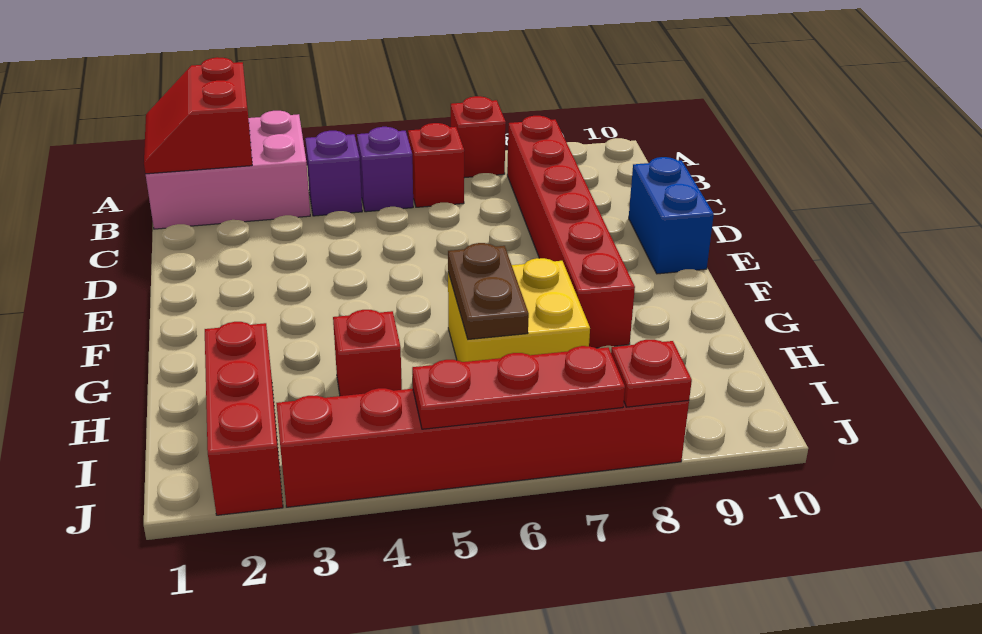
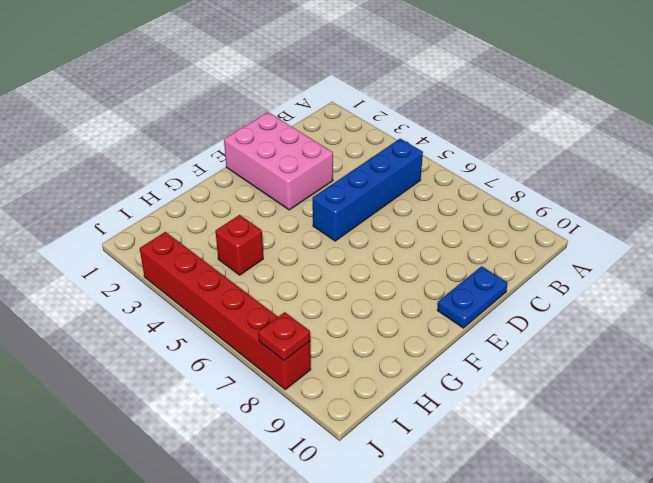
blue 1x4 brick [313,139,423,241] -> purple 1x1 brick [357,127,413,212]
pink 2x3 brick [224,112,333,210] -> pink 2x3 brick moved to [146,111,310,229]
blue 1x2 plate [437,266,508,328] -> blue 1x2 brick [629,157,714,274]
none -> red 1x1 brick [451,96,506,178]
none -> purple 1x1 brick [305,131,362,216]
none -> red 1x1 brick [408,123,464,207]

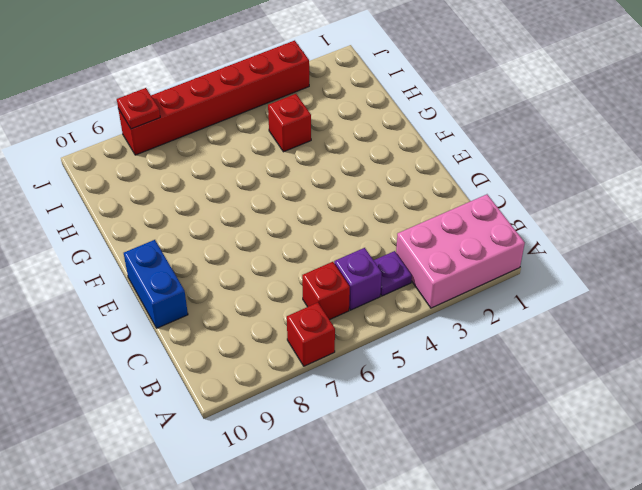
purple 1x1 plate [374,251,412,296] -> purple 1x1 brick [305,131,362,216]
none -> red 1x6 brick [507,116,635,348]
none -> yellow 2x2 brick [448,258,590,362]
none -> red 1x3 brick [205,322,283,515]

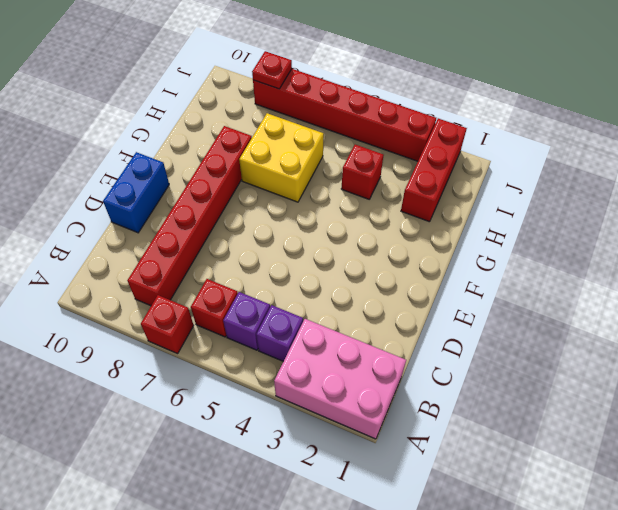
none -> red 2x2 slope [144,57,252,174]
none -> brown 1x2 plate [448,243,529,339]
none -> red 1x3 plate [412,346,625,429]

